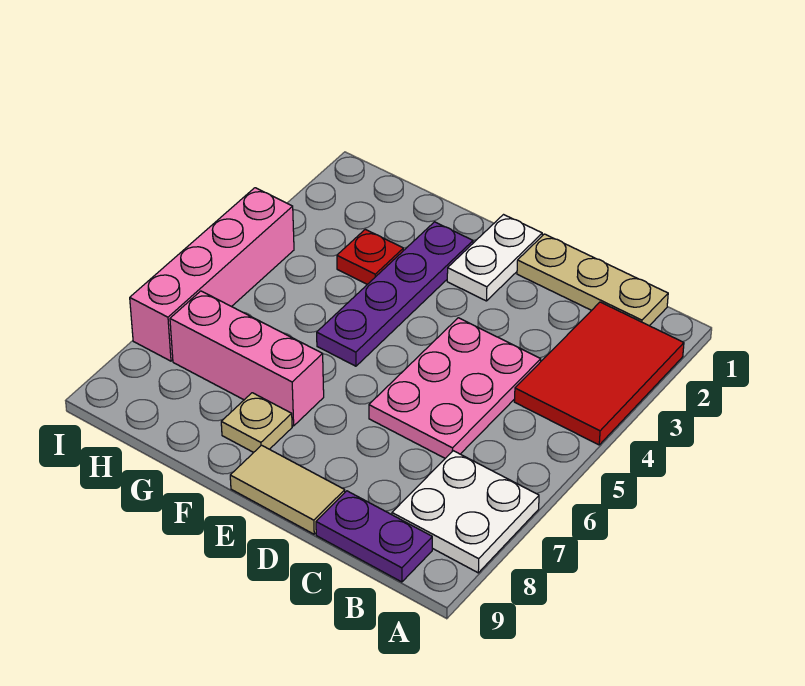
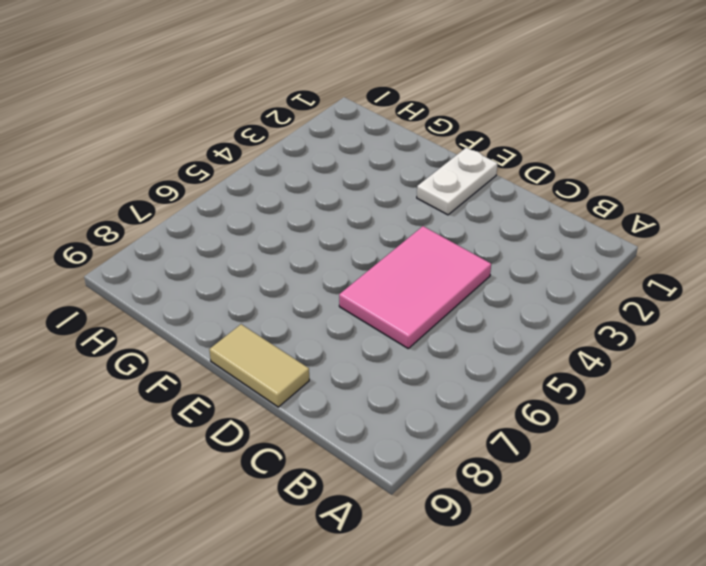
pink 2x3 tile [339,226,491,348] -> pink 2x3 plate [369,318,541,458]
none -> red 2x3 tile [514,302,684,445]
none -> white 2x2 plate [392,451,539,573]
none -> tan 1x3 plate [517,234,668,326]

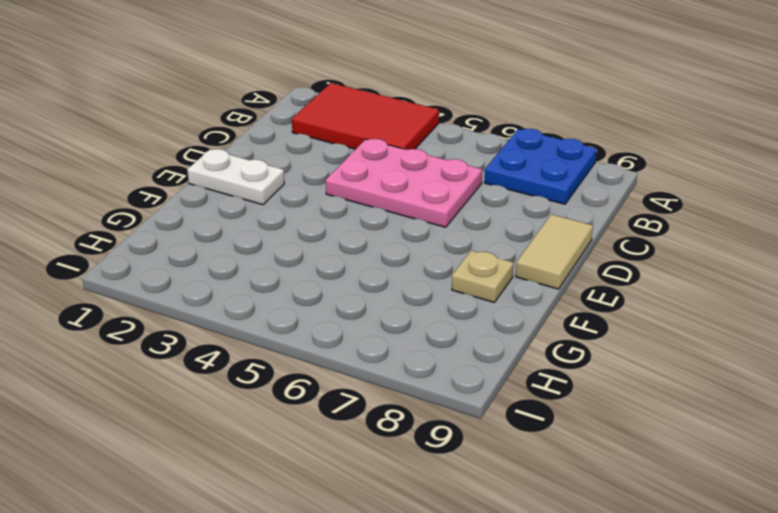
blue 2x2 plate [484,129,597,204] -> white 2x2 plate [392,451,539,573]
none -> tan 1x3 plate [517,234,668,326]
none -> purple 1x2 plate [316,491,432,582]
none -> purple 1x4 plate [317,222,473,366]

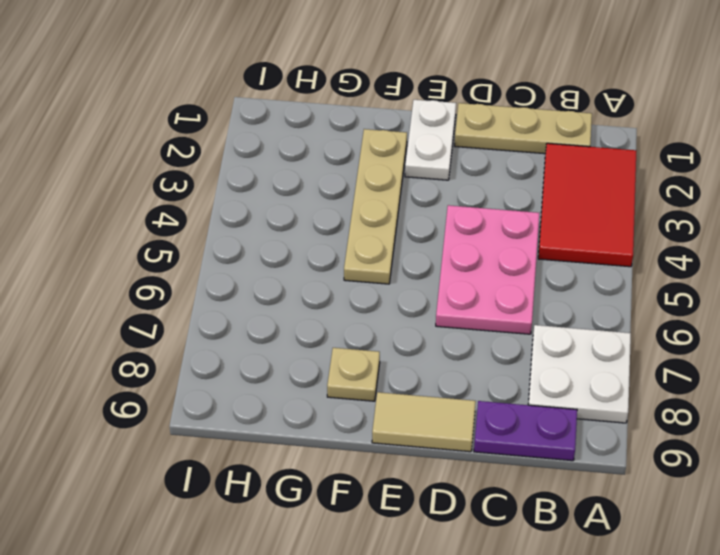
tan 1x4 plate [344,129,407,284] -> purple 1x4 plate [317,222,473,366]
none -> pink 1x3 brick [170,291,324,426]
none -> red 1x1 plate [337,229,403,284]
none -> pink 1x4 brick [130,188,294,361]

